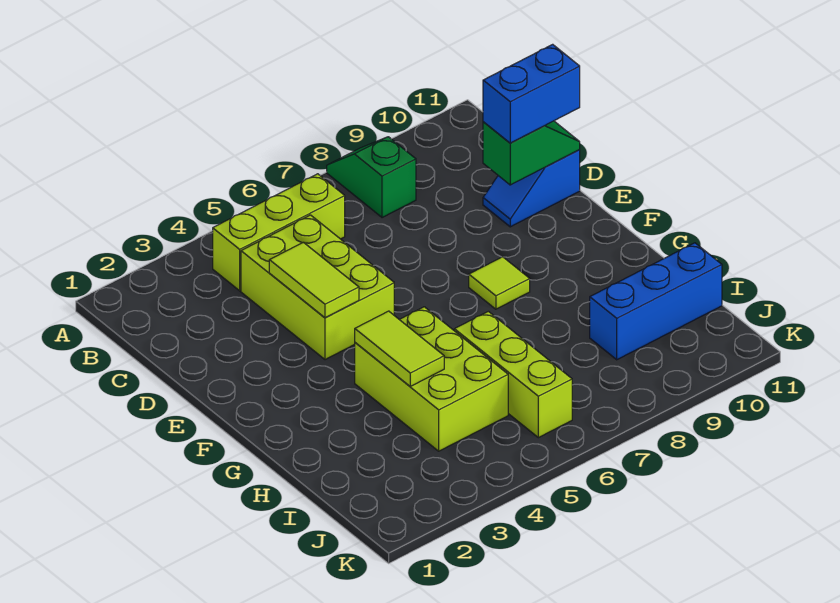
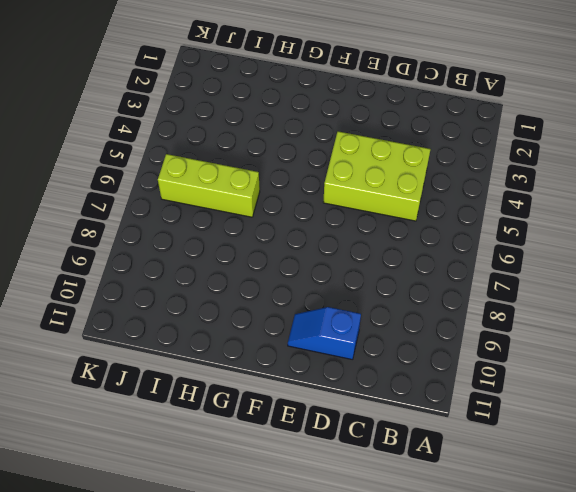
blue 1x2 slope [288,307,361,360] -> blue 1x2 slope turned to [483,150,580,227]
none -> green 1x2 slope [327,137,416,218]
none -> lime 1x3 brick [213,174,345,291]
none -> lime 1x1 tile [469,257,530,309]

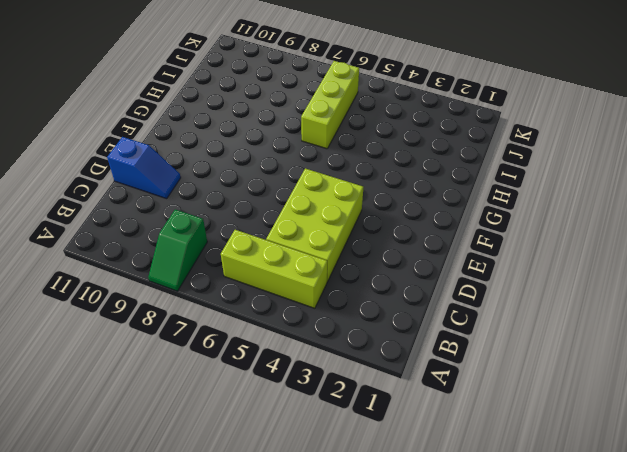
none -> lime 1x1 tile [469,257,530,309]
none -> lime 2x3 brick [355,307,508,451]
none -> blue 1x3 brick [590,243,722,360]

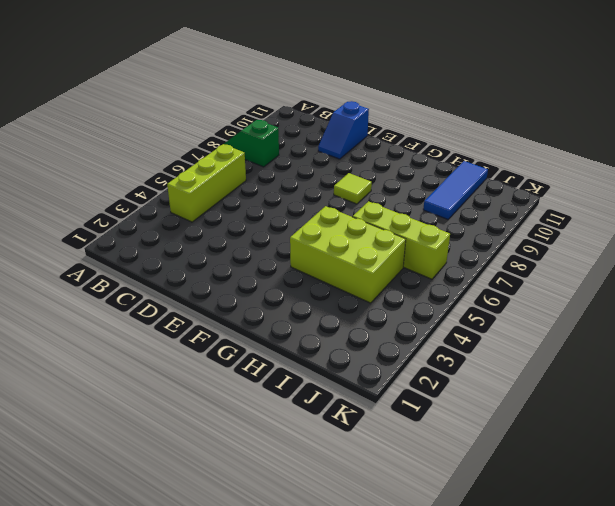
blue 1x3 tile [423,161,488,219] -> blue 1x3 brick [590,243,722,360]
none -> lime 2x3 brick [241,215,394,360]
none -> lime 1x2 tile [269,242,359,318]
none -> green 1x2 slope [483,121,580,185]

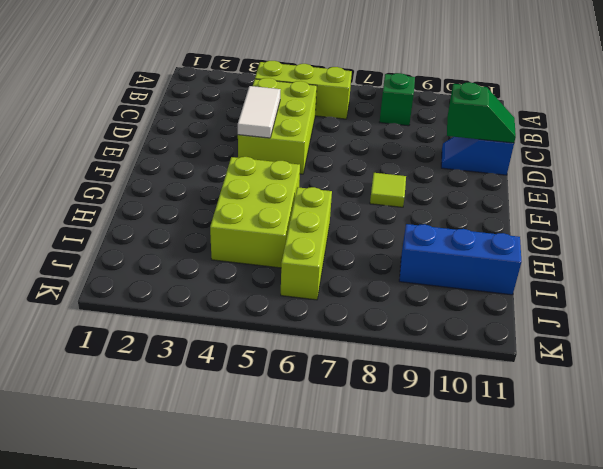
white 1x2 tile [238,86,280,138] -> lime 1x2 tile [269,242,359,318]
none -> lime 1x2 tile [355,311,444,386]
none -> blue 1x2 brick [483,44,580,143]

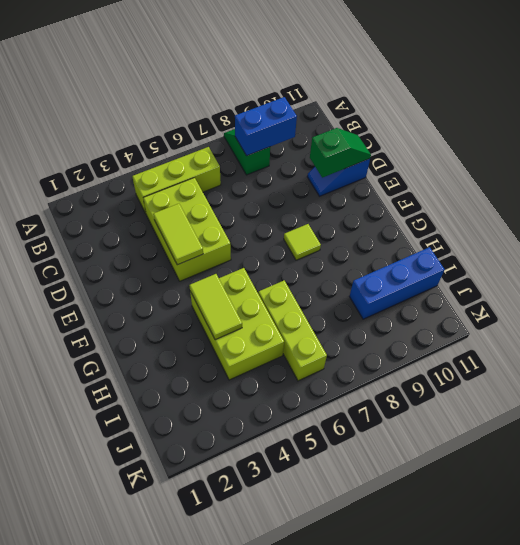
blue 1x2 brick [235,97,297,156] -> blue 1x2 brick moved to [483,44,580,143]

